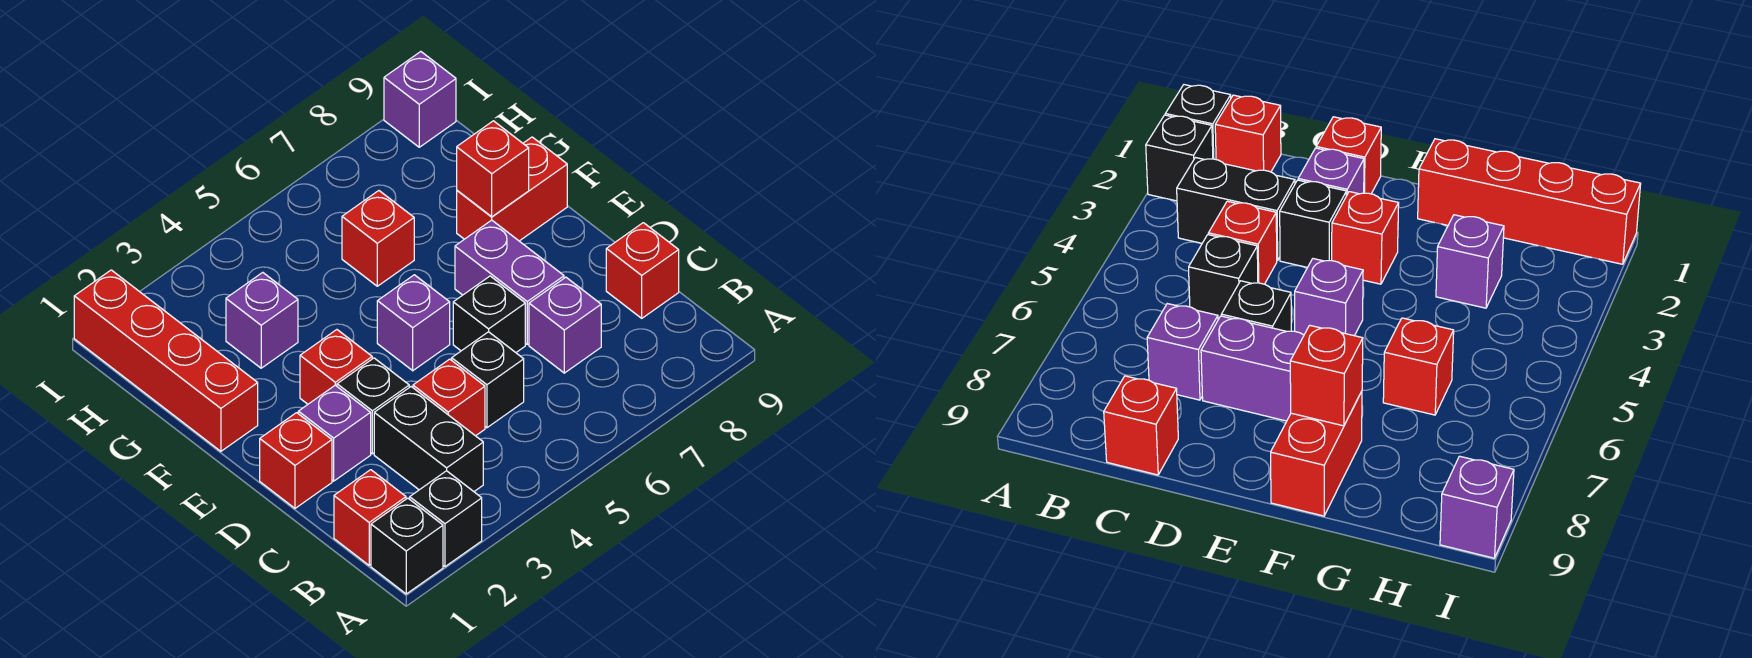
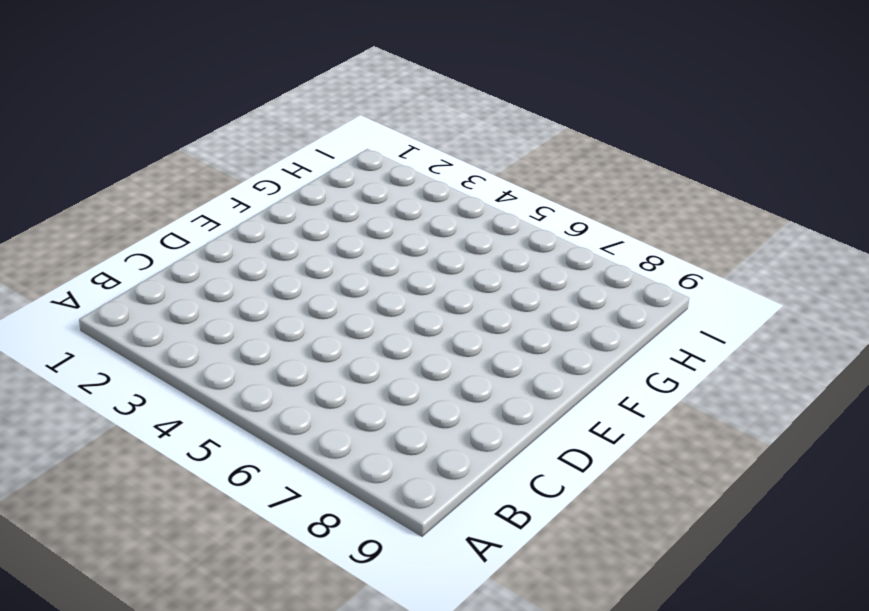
none -> black 1x1 brick [371,498,443,594]
none -> black 1x1 brick [410,471,482,567]
none -> red 1x1 brick [334,470,406,565]

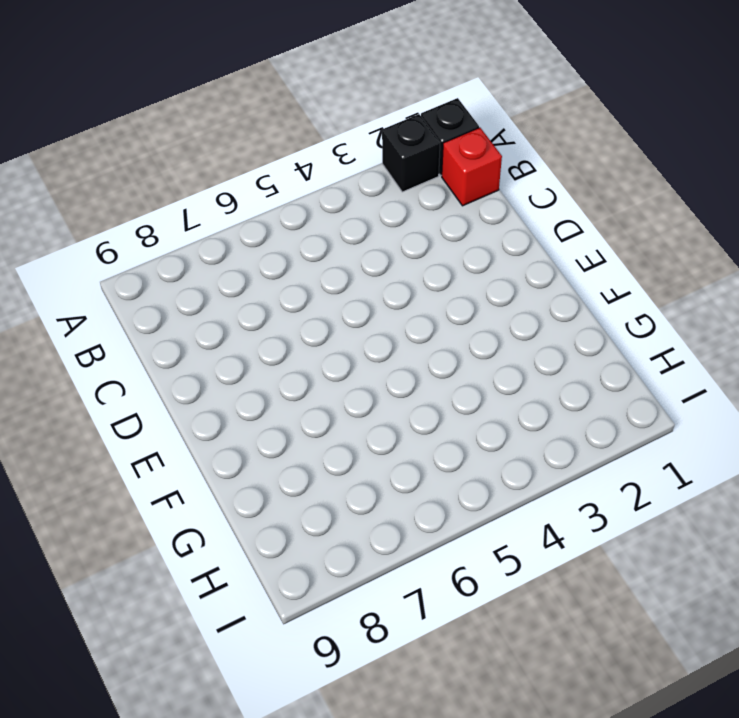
none -> black 1x2 brick [374,387,483,491]
none -> red 1x1 brick [413,359,485,436]
none -> black 1x1 brick [452,332,524,428]

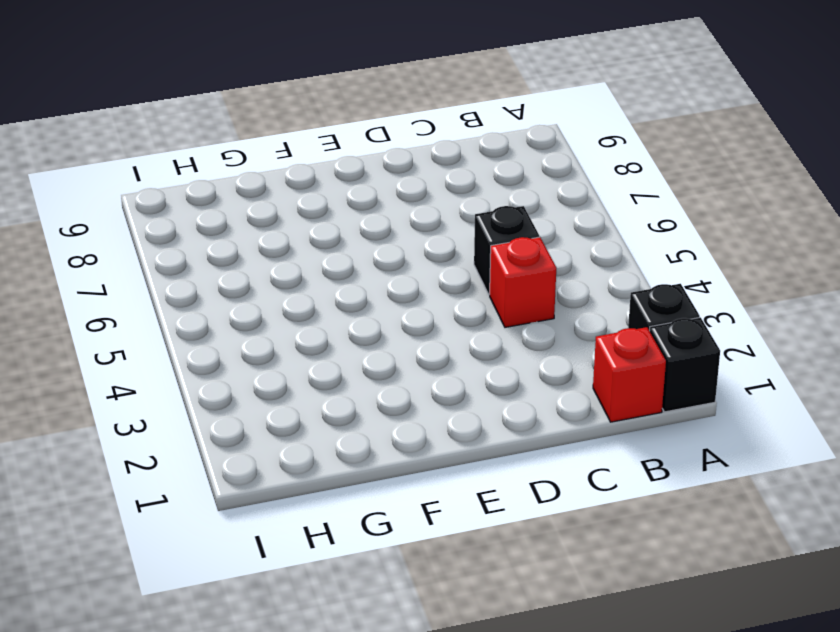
none -> black 1x2 brick [374,387,483,491]
none -> purple 1x1 brick [529,277,601,373]
none -> red 1x1 brick [606,223,679,318]

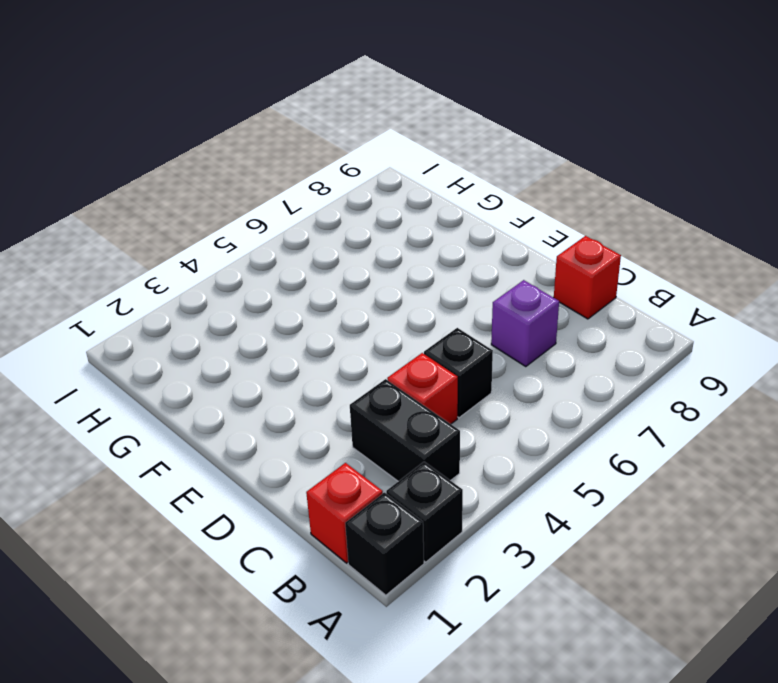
none -> red 1x1 brick [260,413,332,508]
none -> purple 1x1 brick [298,385,371,481]
none -> black 1x1 brick [337,358,409,454]

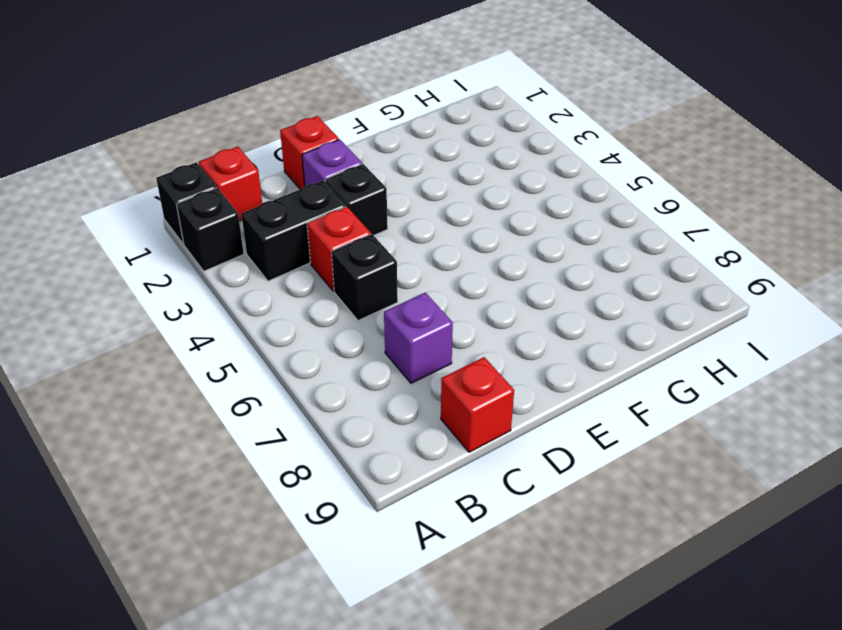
none -> black 1x1 brick [453,276,525,352]
none -> purple 1x2 brick [455,220,564,344]
none -> red 1x1 brick [300,330,372,404]

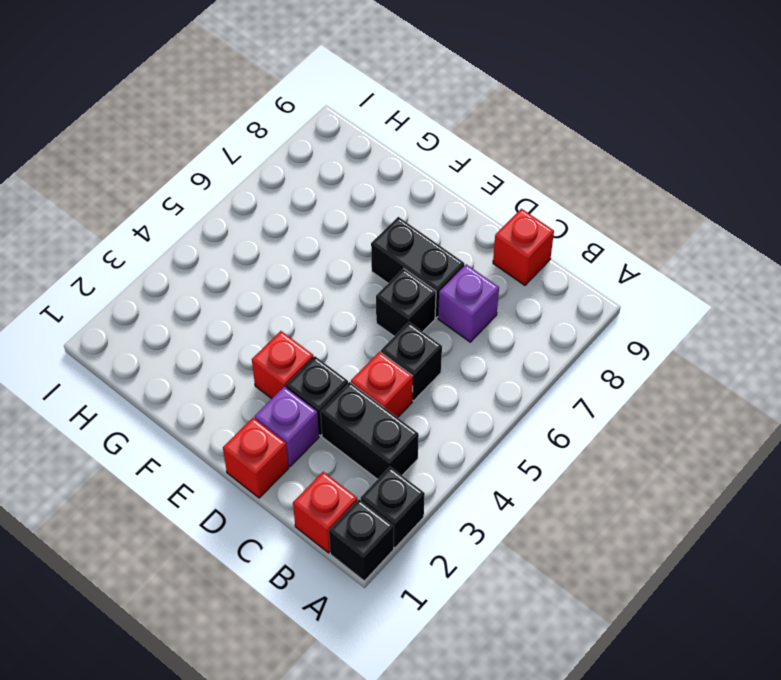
black 1x2 brick [371,217,464,318] -> purple 1x2 brick [455,220,564,344]
none -> purple 1x1 brick [377,275,450,371]
none -> red 1x4 brick [74,270,258,451]
none -> red 1x2 brick [457,137,567,241]

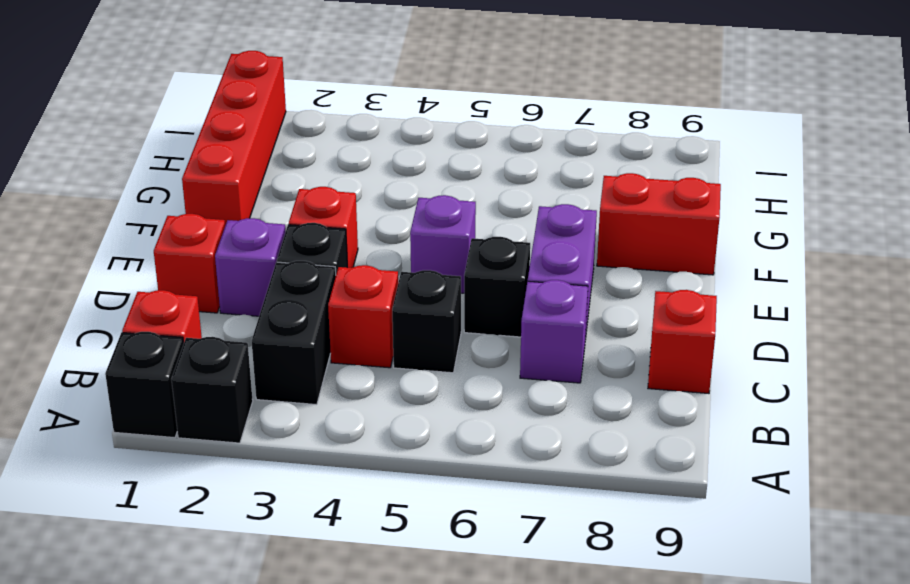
none -> purple 1x1 brick [226,272,298,368]
none -> red 1x1 brick [342,191,414,286]
none -> purple 1x1 brick [384,52,456,147]

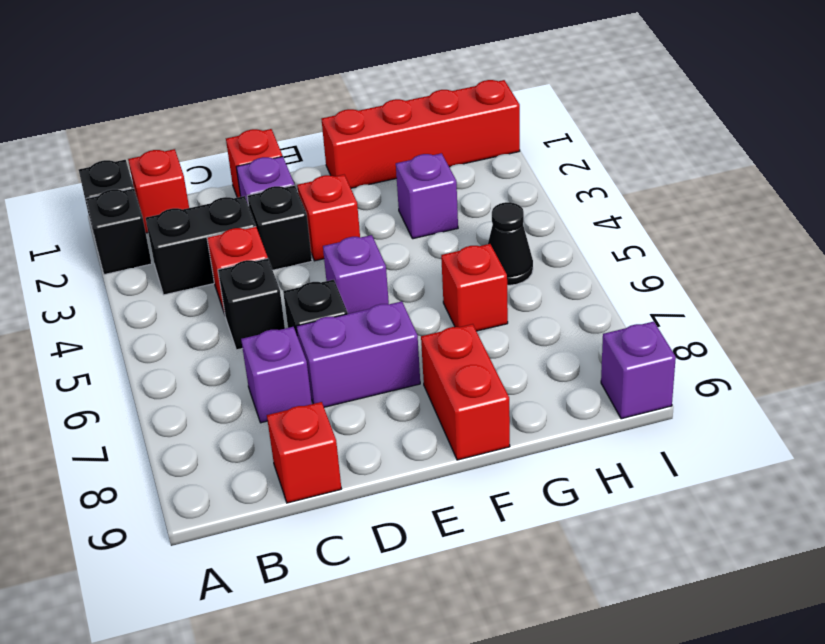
black 1x1 cone [488,202,533,285] -> none
none -> red 1x1 brick [457,121,529,217]

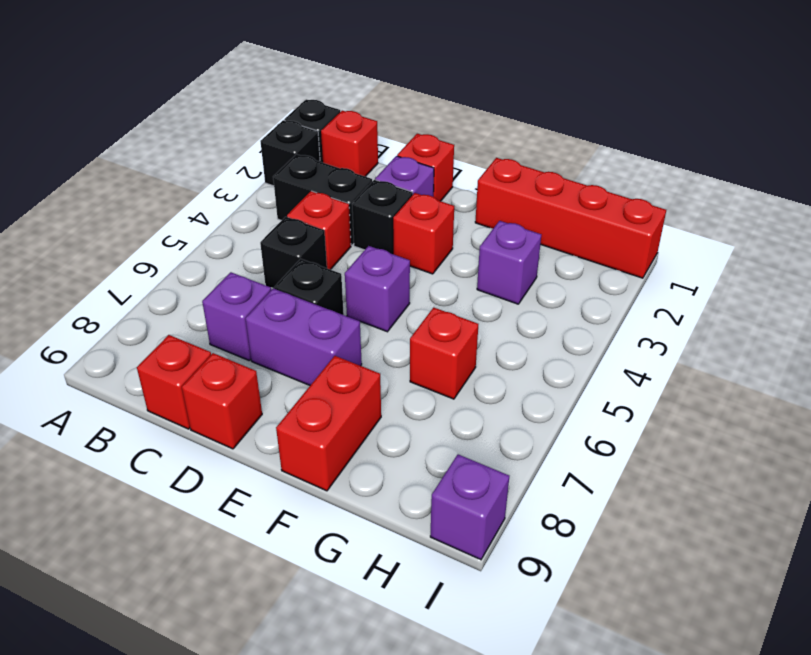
red 1x1 brick [182,353,262,449] -> red 1x1 brick moved to [457,121,529,217]

